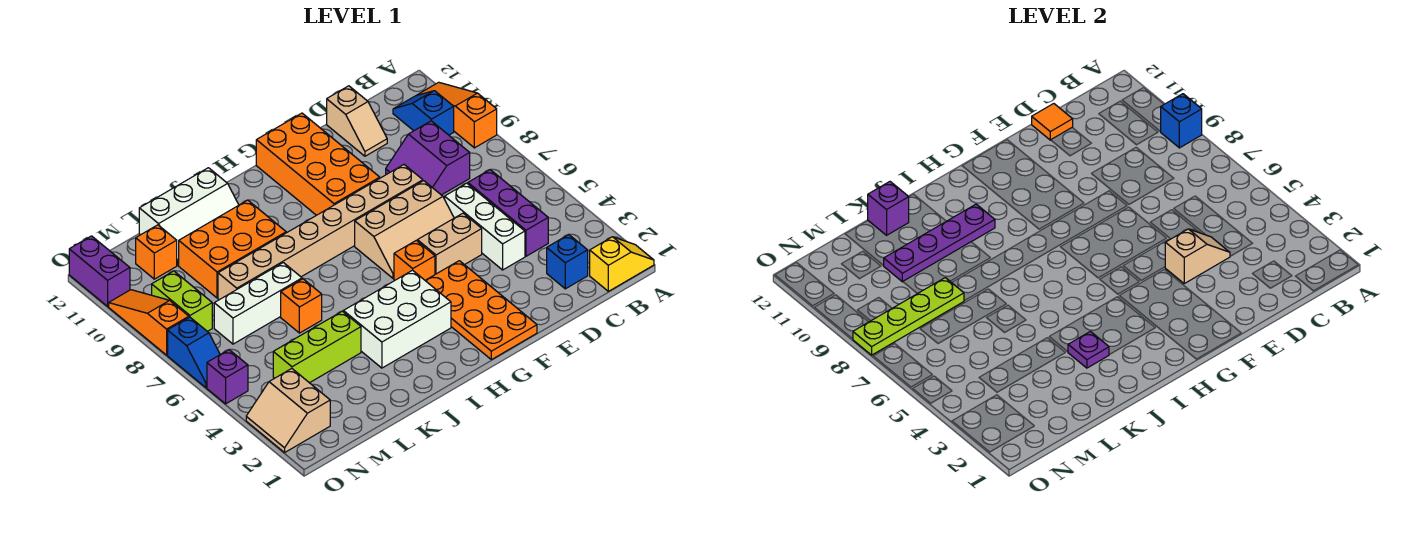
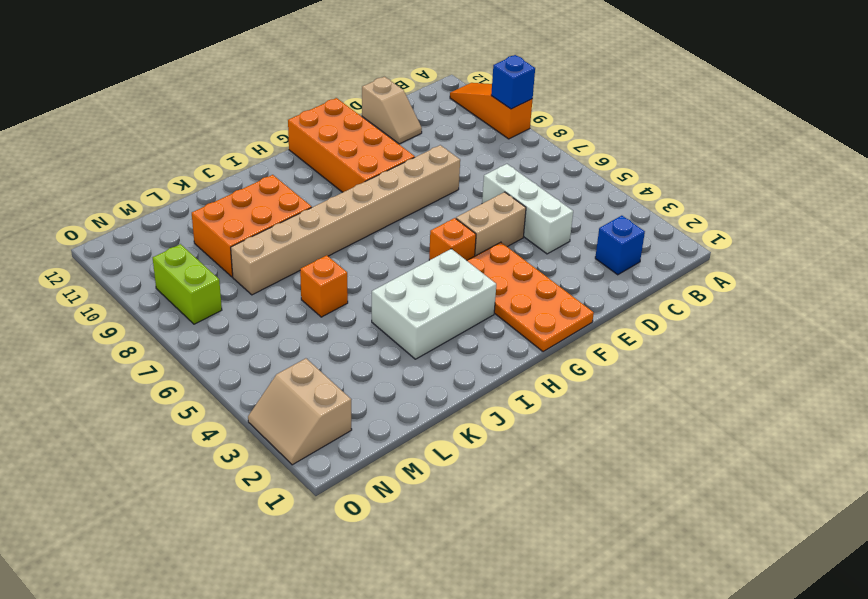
none -> yellow 1x2 slope [590,237,654,291]
none -> blue 1x2 slope [393,91,454,135]
none -> purple 1x3 brick [468,170,548,256]
none -> purple 2x2 slope [386,121,470,195]

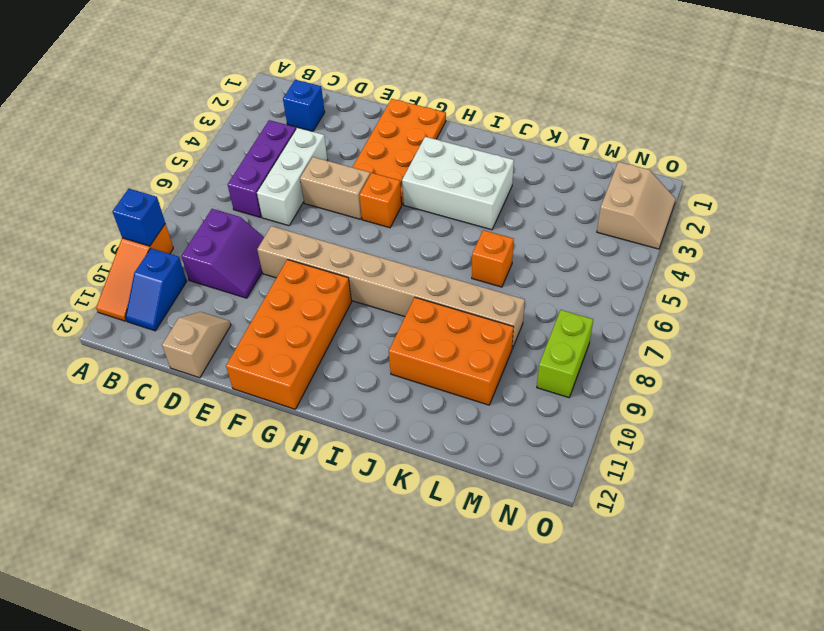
none -> yellow 1x2 slope [590,237,654,291]
none -> tan 2x3 slope [355,181,454,278]
none -> white 2x3 slope [139,168,239,265]
none -> lime 1x3 brick [273,311,361,383]

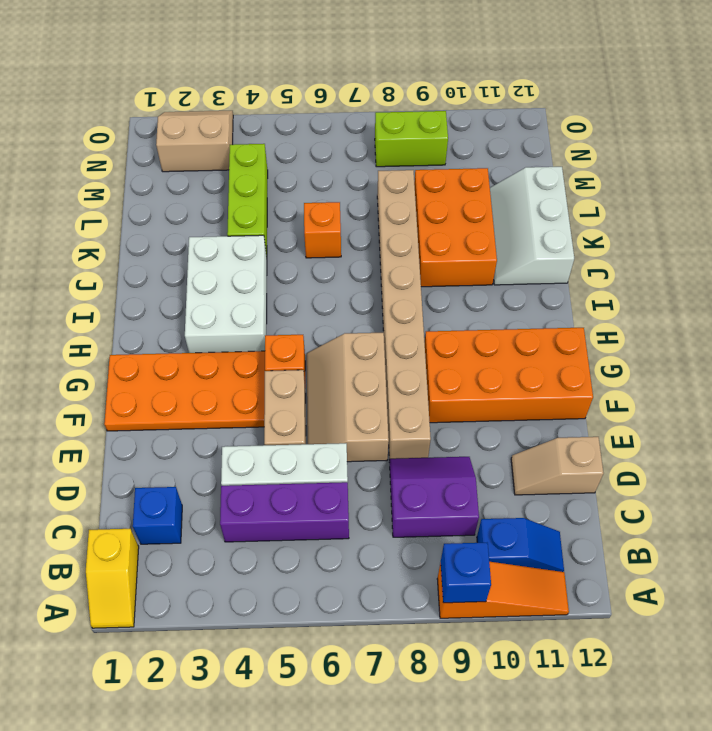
none -> white 1x3 brick [214,263,302,344]
none -> orange 1x1 brick [136,225,177,279]
none -> purple 1x1 brick [207,350,248,404]
none -> blue 1x2 slope [168,317,220,388]

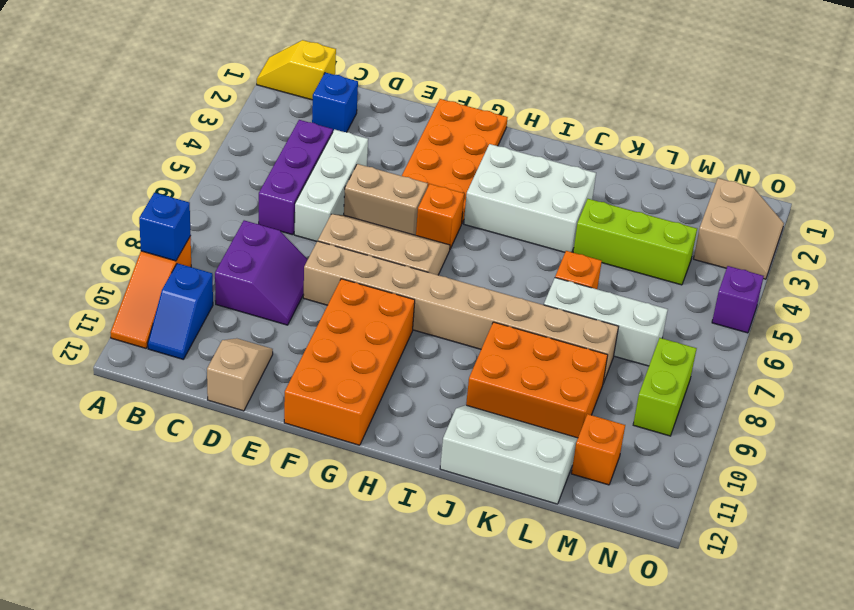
none -> blue 1x2 slope [168,317,220,388]
none -> orange 1x3 slope [109,290,189,355]
none -> purple 1x2 brick [69,236,130,306]
none -> tan 1x2 slope [1165,229,1230,283]

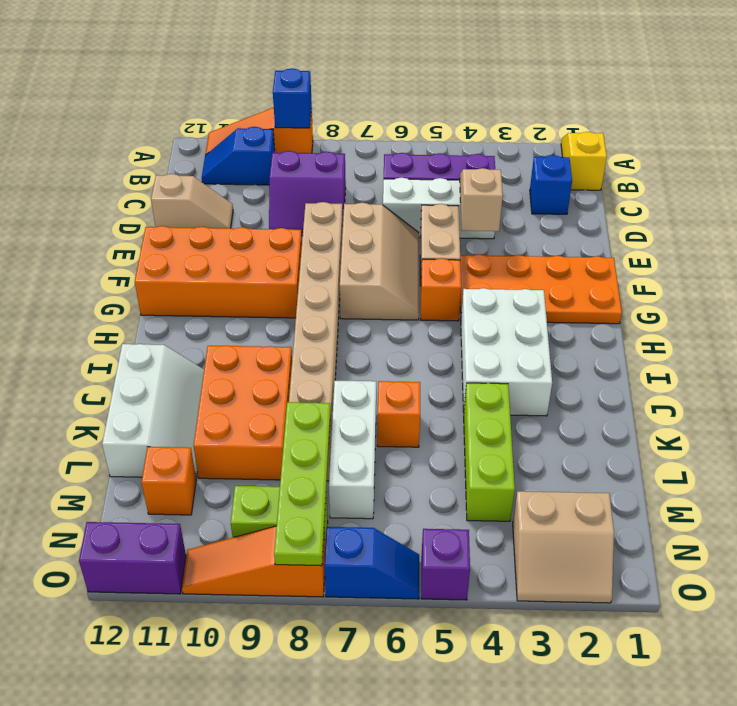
none -> orange 1x1 tile [1032,104,1073,140]
none -> purple 1x4 plate [884,204,995,282]
none -> purple 1x1 plate [1068,331,1109,368]
none -> purple 1x1 brick [868,182,909,235]

